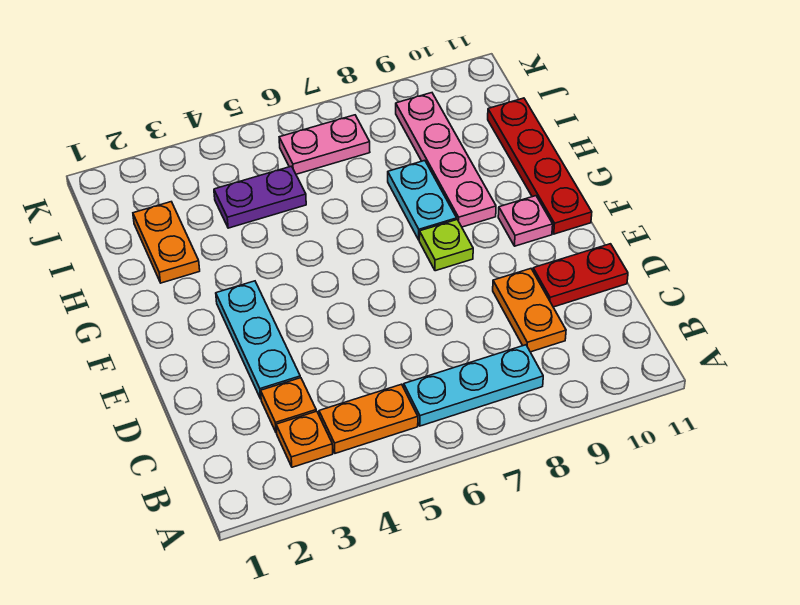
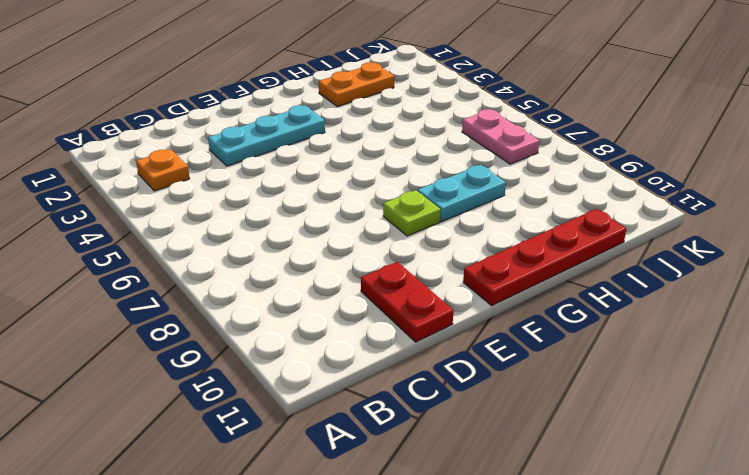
none -> orange 1x2 plate [319,384,418,453]
none -> cyan 1x3 plate [404,345,543,426]
none -> orange 1x1 plate [261,378,316,433]

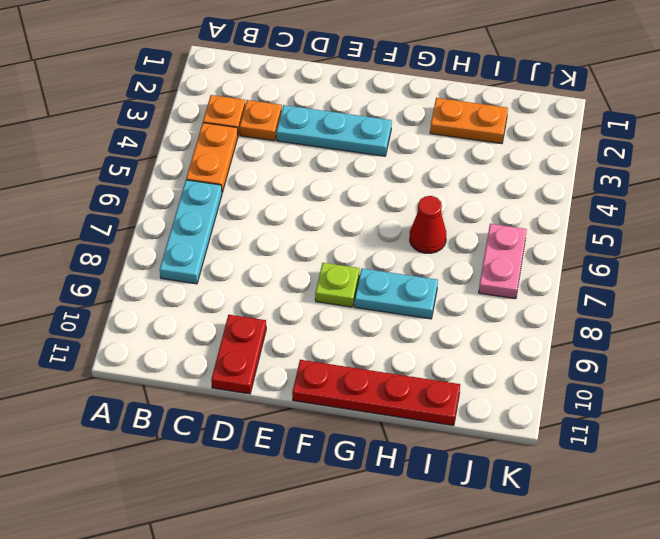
red 1x1 cone [410,196,446,253] -> none
none -> orange 1x2 plate [493,269,566,352]
none -> pink 1x1 plate [498,196,553,246]
none -> pink 1x4 plate [396,93,496,227]

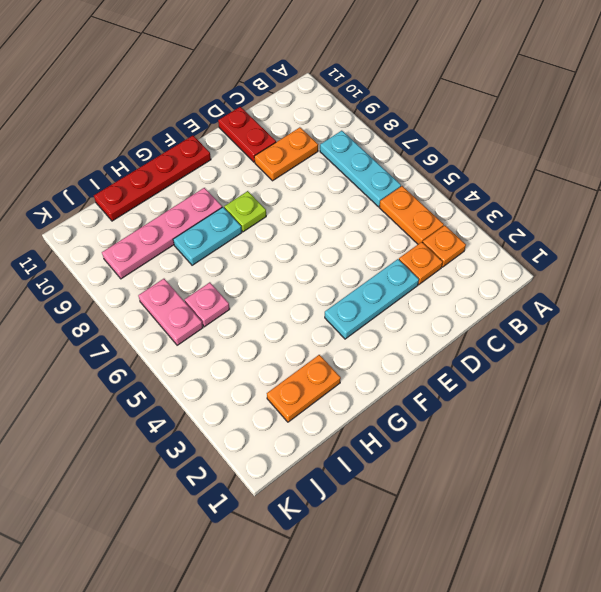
pink 1x1 plate [185,282,230,327] -> pink 1x1 plate moved to [498,196,553,246]
none -> purple 1x2 plate [214,166,306,228]

